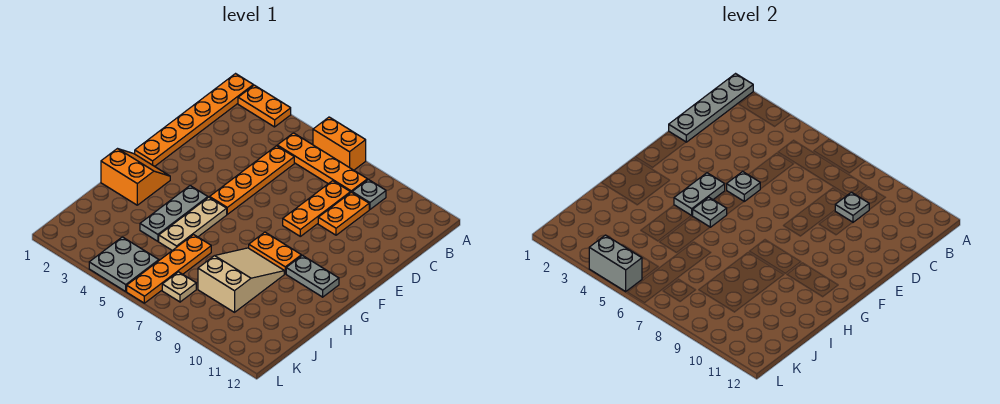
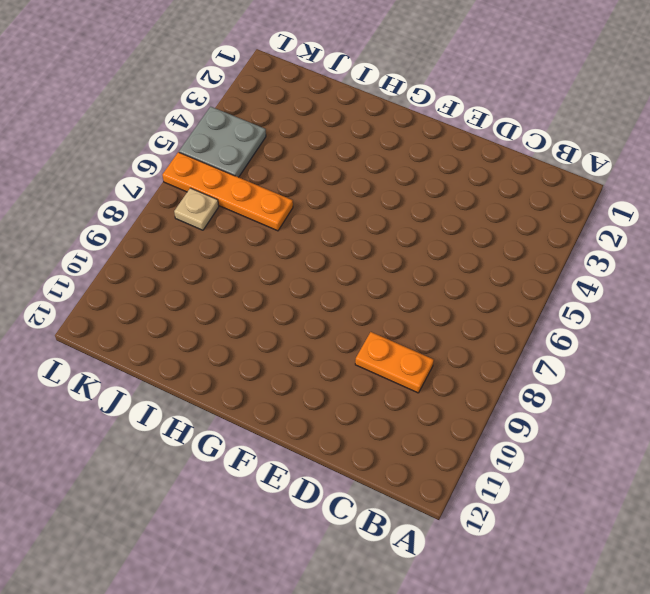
none -> orange 1x6 plate [135,74,253,166]
none -> orange 1x2 plate [238,85,291,127]
none -> orange 1x2 brick [313,117,366,170]

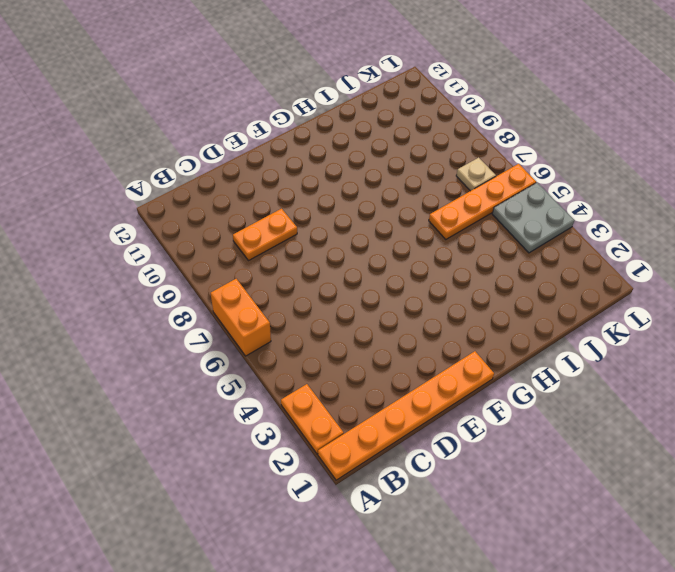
none -> orange 1x4 plate [277,133,367,193]
none -> grey 1x1 plate [352,179,386,209]
none -> orange 1x4 plate [210,146,294,214]

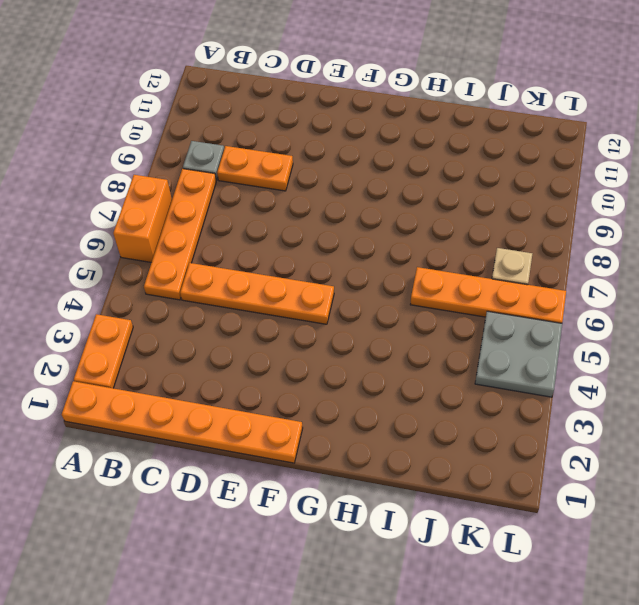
none -> orange 1x3 plate [283,181,350,236]
none -> orange 2x2 slope [101,149,170,205]
none -> grey 1x3 plate [140,186,208,241]

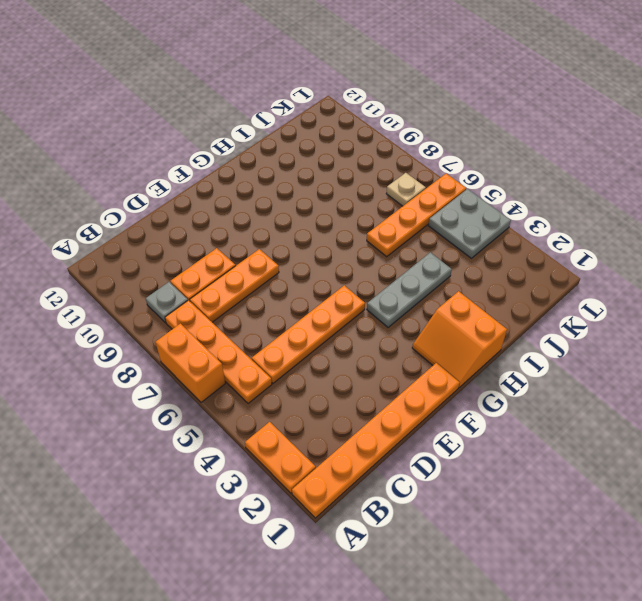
none -> tan 1x3 plate [159,197,227,250]
none -> orange 1x2 plate [249,232,301,274]
none -> grey 1x2 plate [286,255,339,297]

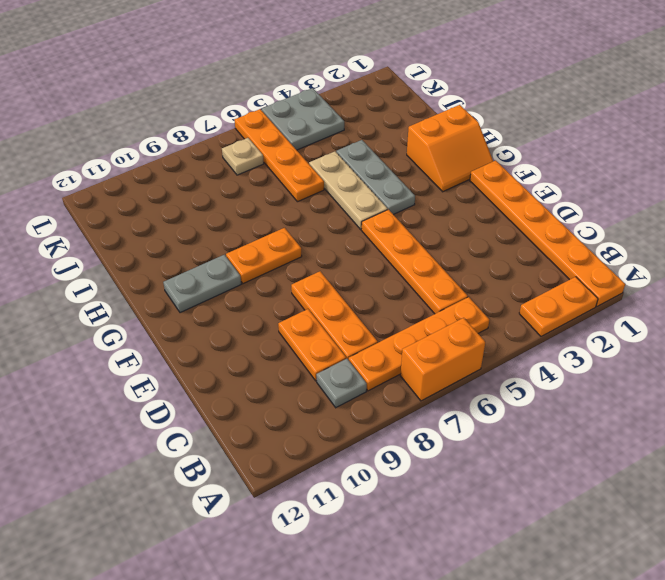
none -> tan 2x3 slope [198,248,284,312]
none -> grey 1x4 plate [669,74,753,142]
none -> grey 1x1 plate [835,192,869,222]

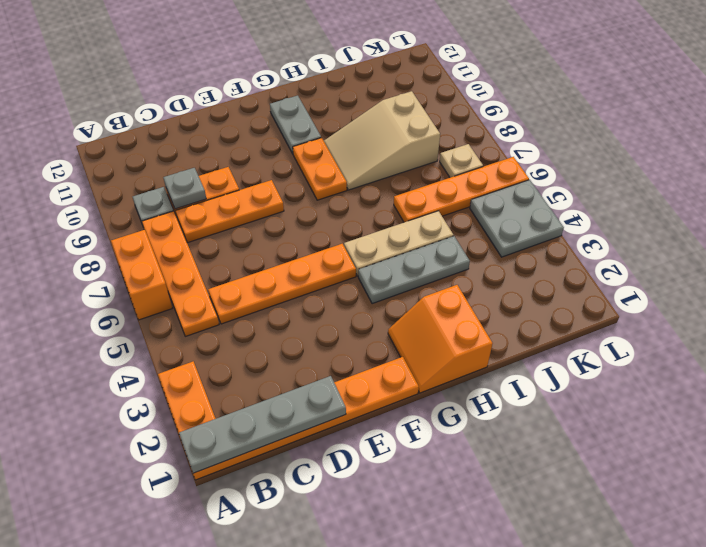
none -> grey 1x1 plate [727,172,760,201]
none -> grey 1x2 plate [674,173,725,216]
none -> grey 1x1 plate [693,197,727,227]

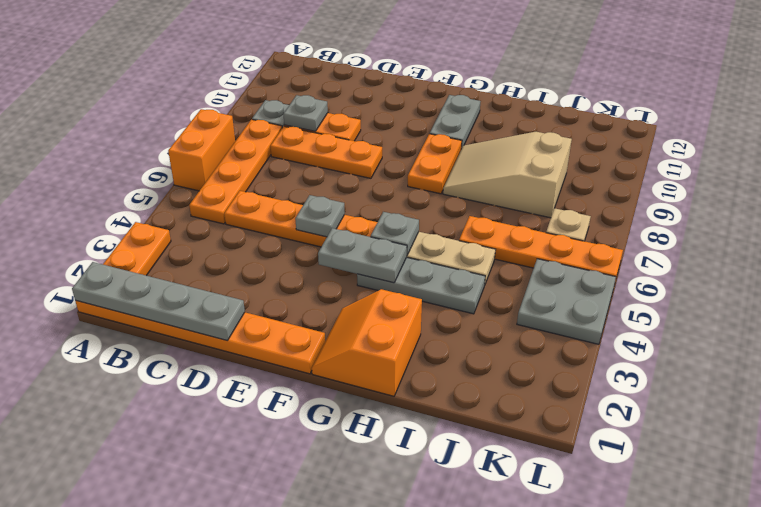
none -> grey 1x2 brick [589,235,642,291]

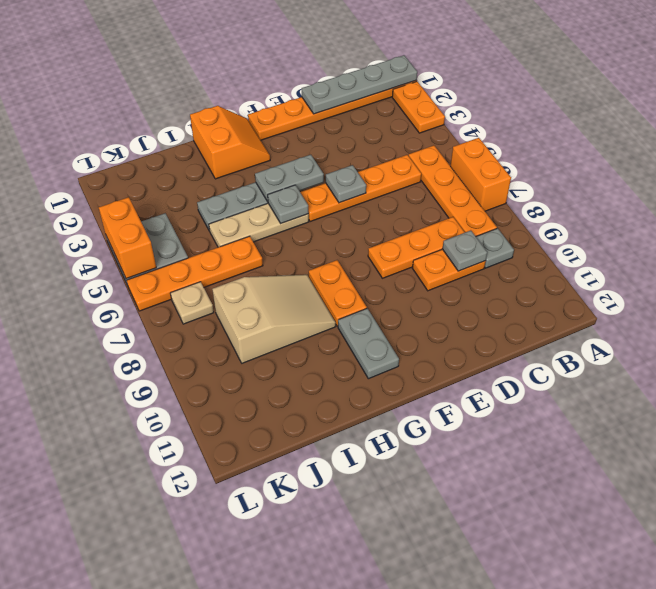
orange 1x2 brick [99,197,156,279] -> grey 1x2 brick [589,235,642,291]

